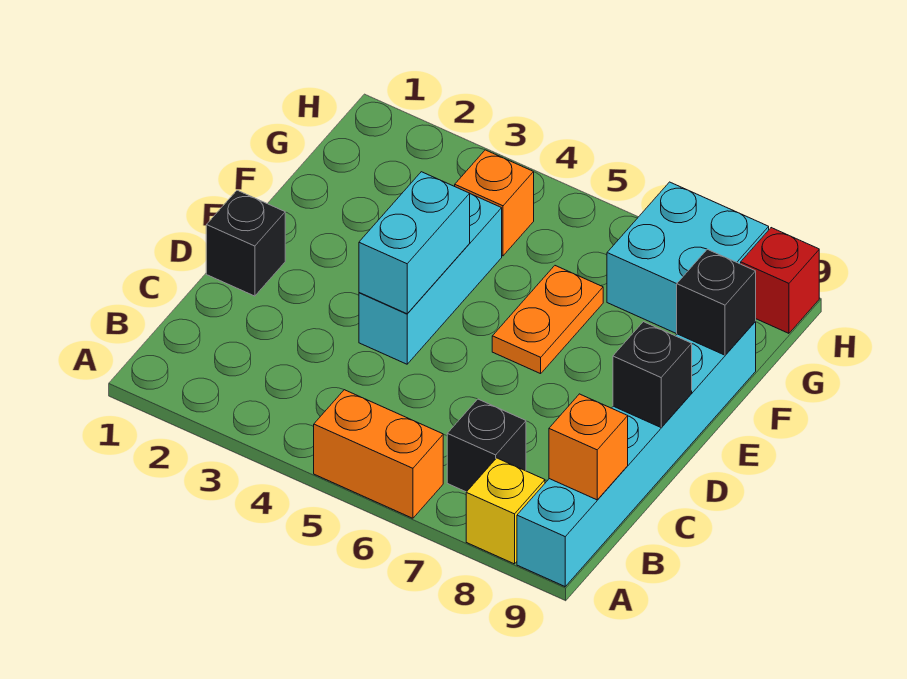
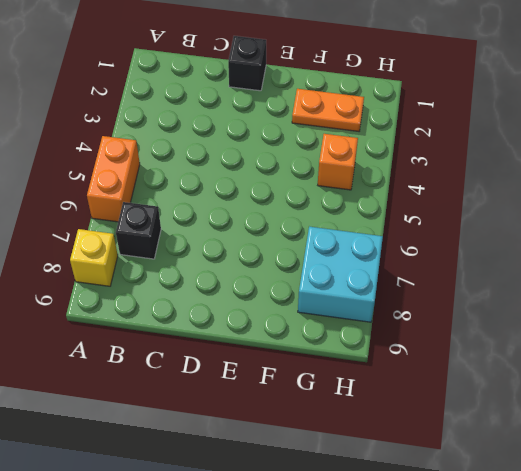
orange 1x2 plate [292,89,364,131] -> orange 1x2 plate moved to [492,266,603,374]
none -> cyan 1x6 brick [517,322,756,586]
none -> cyan 1x3 brick [359,194,502,364]
none -> red 1x1 brick [741,228,819,333]

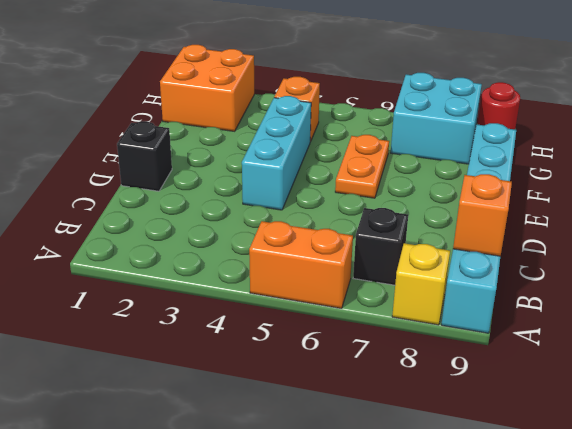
orange 2x2 brick [160,45,254,131] -> none
red 1x1 round brick [478,82,520,129] -> red 1x1 brick [741,228,819,333]
none -> cyan 1x2 brick [359,172,470,314]
none -> black 1x1 brick [613,322,692,427]
none -> black 1x1 brick [677,249,756,355]

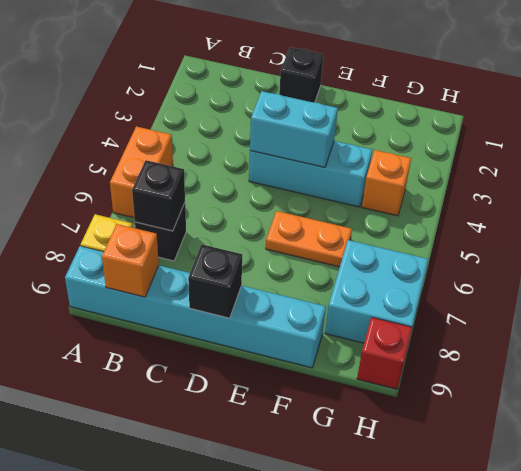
black 1x1 brick [132,160,185,231] -> black 1x1 brick moved to [677,249,756,355]

